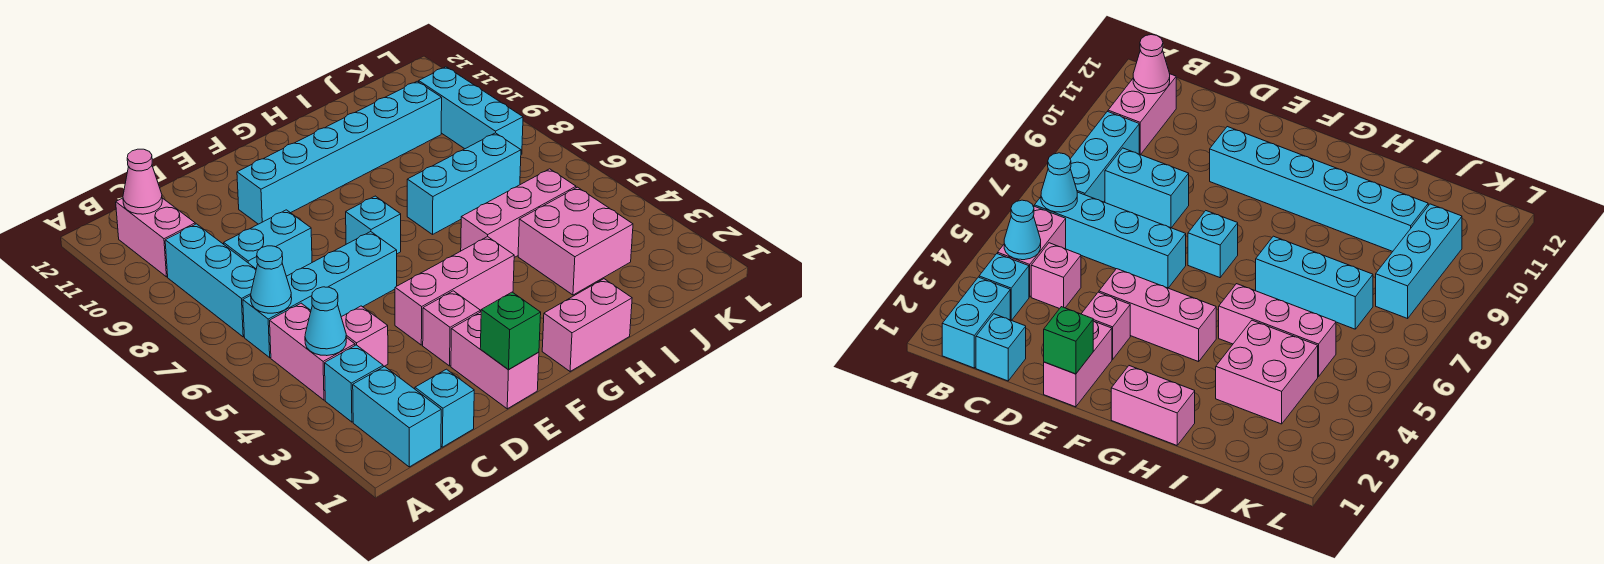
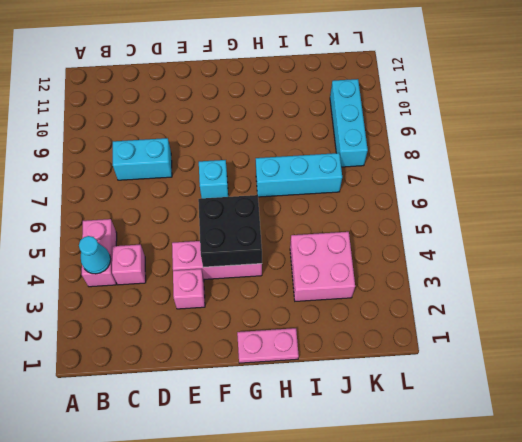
black 2x2 brick [198,195,262,267] -> none
pink 1x2 plate [237,328,299,363] -> pink 1x2 brick [542,279,632,372]
none -> cyan 1x2 brick [353,366,441,467]
none -> cyan 1x1 brick [325,345,383,422]
none -> cyan 1x4 brick [243,232,397,358]

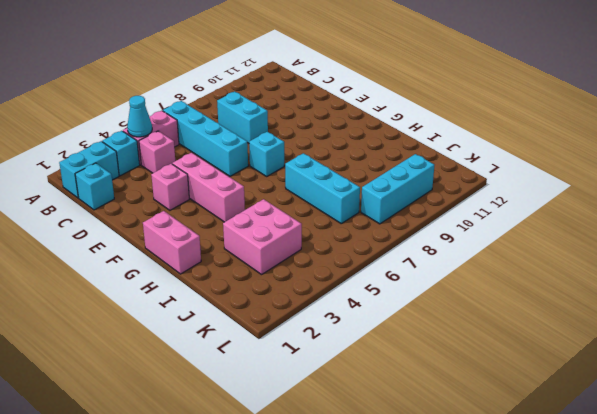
none -> cyan 1x3 brick [165,224,256,337]
none -> pink 1x2 brick [116,198,195,277]
none -> pink 1x2 brick [451,312,539,409]

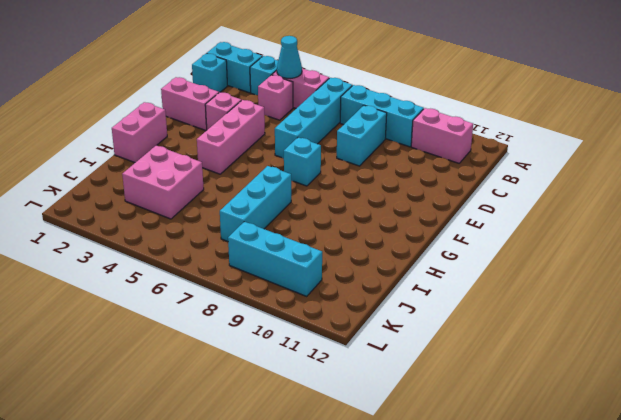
none -> cyan 1x6 brick [237,81,442,224]
none -> pink 1x3 brick [461,169,576,258]
none -> cyan 1x1 cone [251,246,292,313]

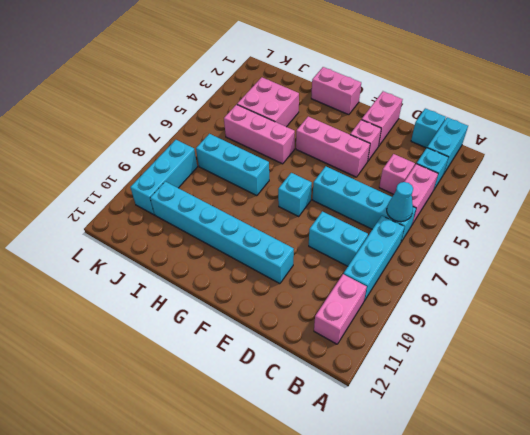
none -> cyan 1x1 cone [305,287,346,356]
none -> pink 1x1 cone [123,149,162,214]
none -> green 1x1 brick [480,292,541,369]

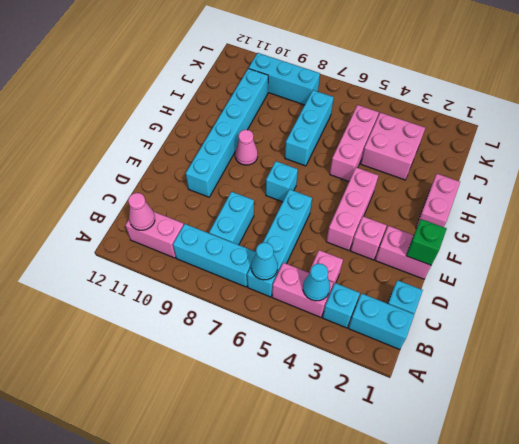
pink 1x1 cone [235,130,258,165] -> none

